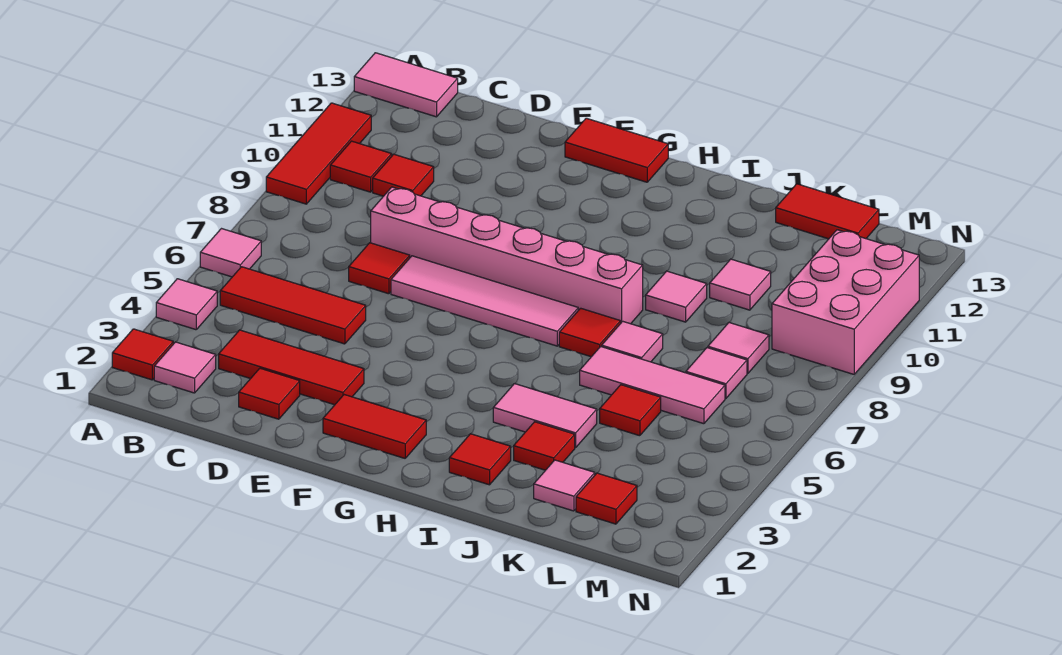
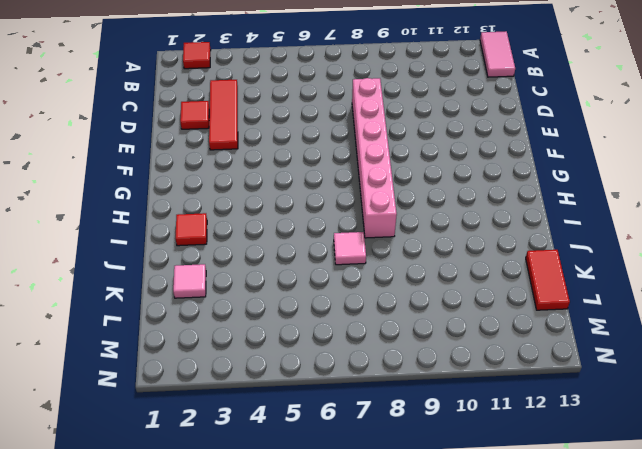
none -> pink 1x1 tile [156,279,217,330]
none -> pink 1x1 tile [200,229,261,277]
none -> red 1x3 tile [266,103,371,204]
none -> pink 1x1 tile [154,342,216,393]

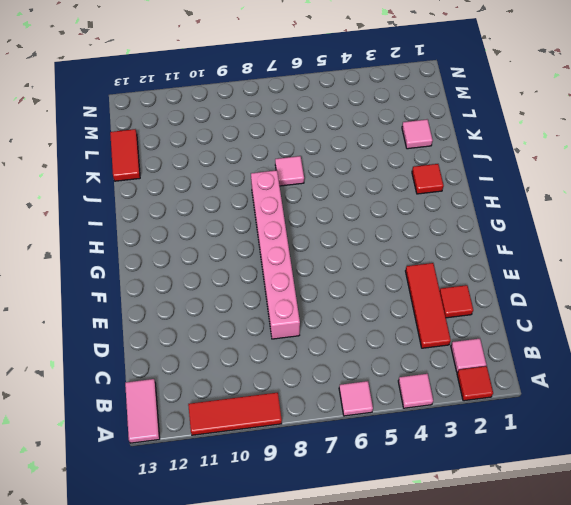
none -> red 1x3 tile [220,267,366,344]
none -> red 1x1 tile [330,141,392,192]
none -> red 1x1 tile [373,154,434,196]
none -> red 1x1 tile [349,243,410,294]

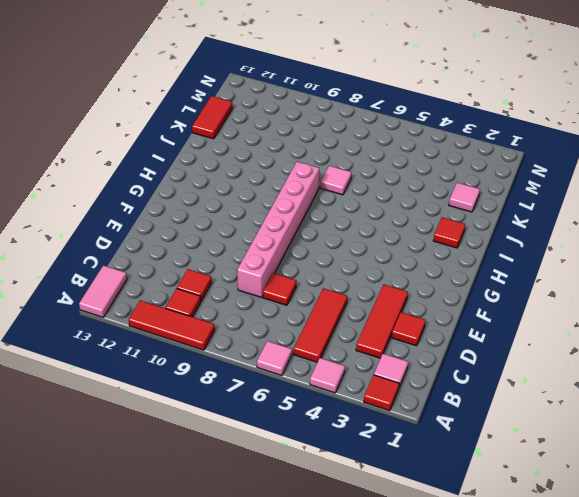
none -> pink 1x4 tile [391,256,578,346]
none -> red 1x2 tile [323,395,426,458]
none -> red 1x2 tile [565,118,668,182]
none -> pink 1x2 tile [493,384,597,448]

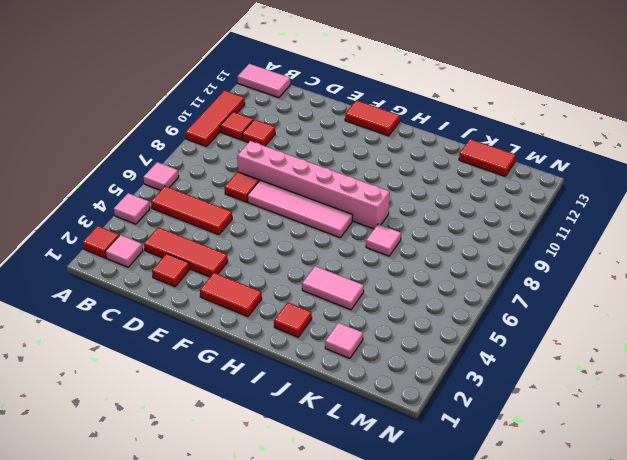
none -> red 1x1 tile [559,308,621,357]
none -> red 1x1 tile [514,422,575,470]
none -> pink 1x3 tile [580,347,725,424]
none -> pink 1x1 tile [646,271,707,322]

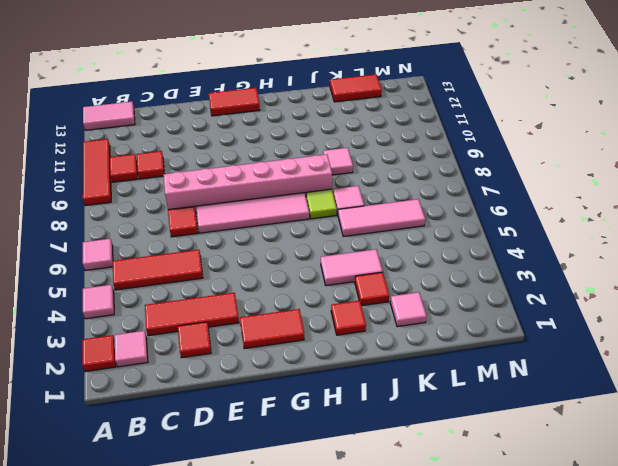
lime 1x1 tile [306,189,337,219] -> red 1x1 tile [559,308,621,357]
none -> red 1x1 tile [600,385,661,436]
none -> pink 1x1 tile [710,259,771,310]
none -> red 1x1 tile [576,473,637,524]
none -> pink 1x1 tile [686,348,747,399]

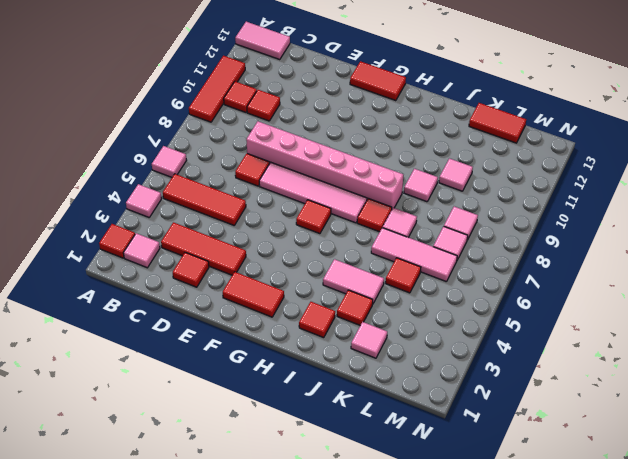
red 1x1 tile [296,200,331,234] -> red 1x1 tile moved to [576,473,637,524]
none -> pink 2x3 brick [772,230,919,374]

